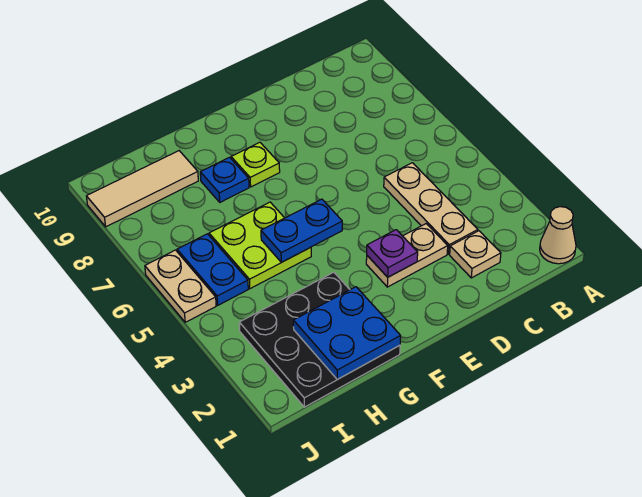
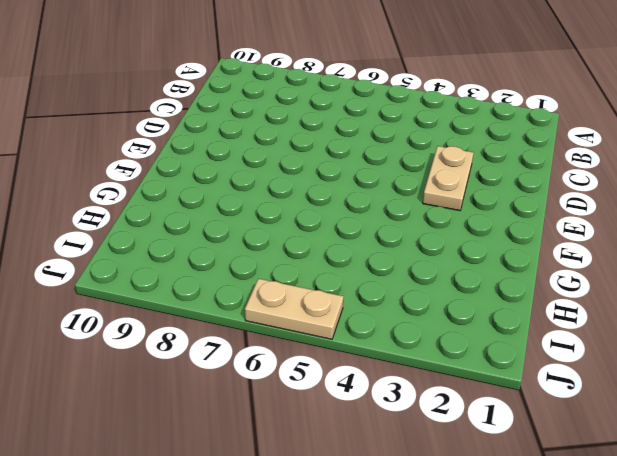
none -> tan 1x1 cone [540,207,576,264]
none -> tan 1x1 plate [450,231,501,278]
none -> tan 1x3 plate [384,163,478,254]

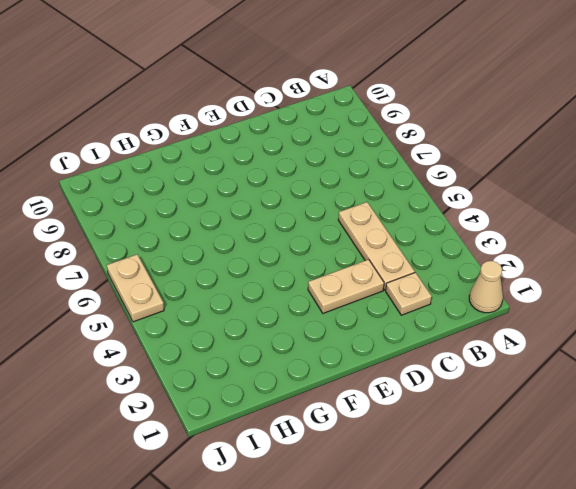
none -> lime 1x1 plate [231,142,280,187]
none -> black 3x3 plate [239,272,400,407]
none -> lime 2x2 plate [209,202,311,289]

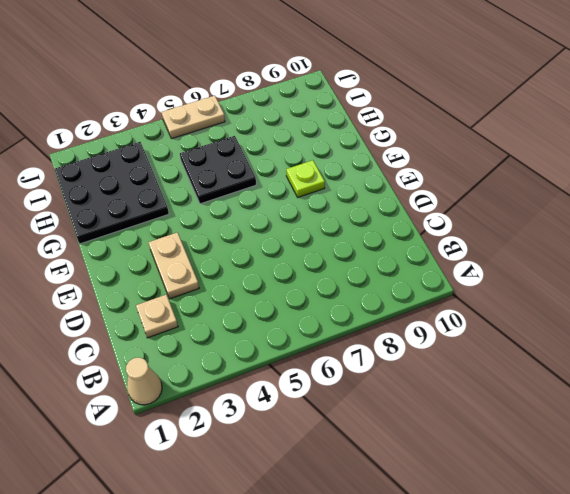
black 2x2 plate [180,136,256,204] -> lime 2x2 plate [209,202,311,289]
none -> tan 1x3 plate [384,163,478,254]
none -> blue 1x1 plate [200,157,249,202]
none -> tan 1x3 tile [86,151,198,227]

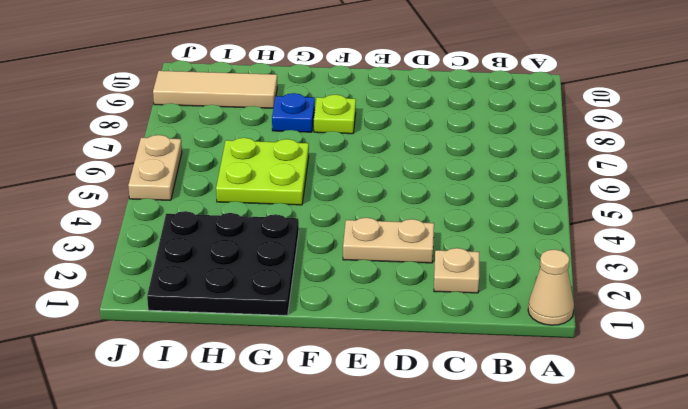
none -> tan 1x3 plate [384,163,478,254]
none -> blue 1x2 plate [177,234,248,305]
none -> purple 1x1 plate [367,230,418,277]

